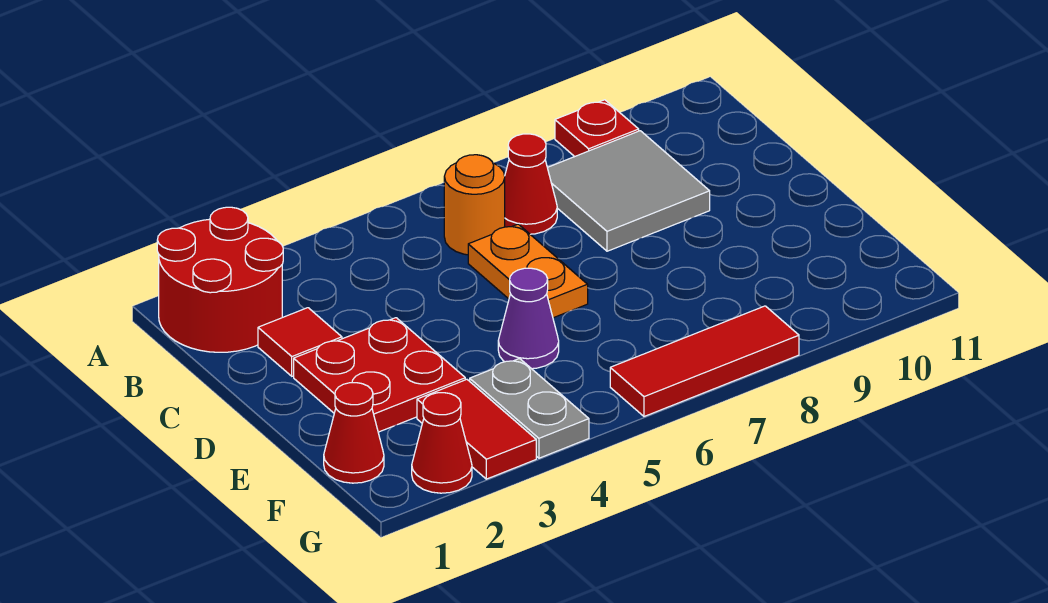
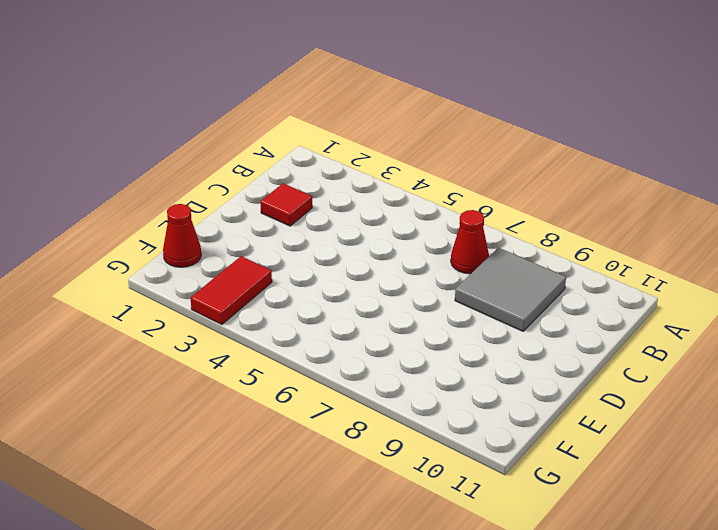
none -> red 2x2 round brick [157,207,283,352]
none -> red 1x1 plate [555,100,639,157]
none -> orange 1x1 round brick [444,155,505,255]

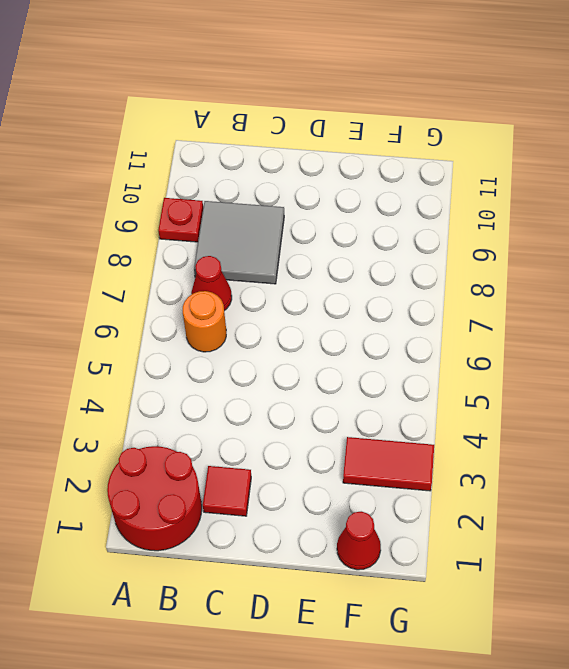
none -> orange 1x2 plate [468,224,588,318]
none -> red 2x2 plate [294,318,465,432]
none -> purple 1x1 cone [498,268,559,369]

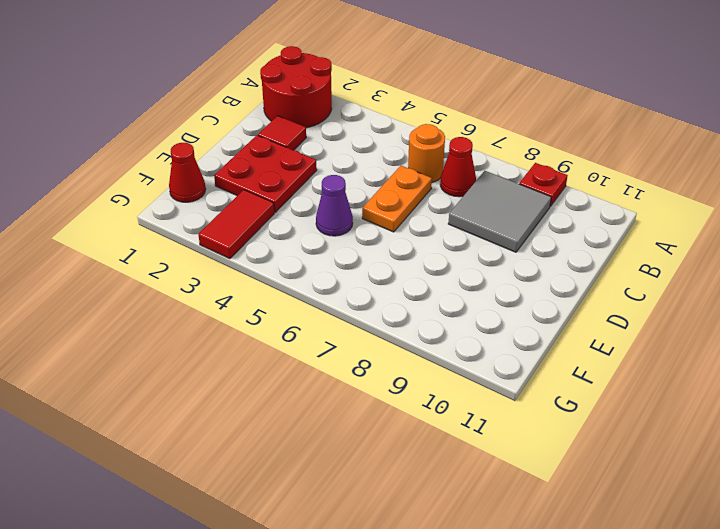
none -> grey 1x2 plate [470,359,589,458]
none -> red 1x1 cone [412,393,472,493]
none -> red 1x3 tile [610,306,799,416]

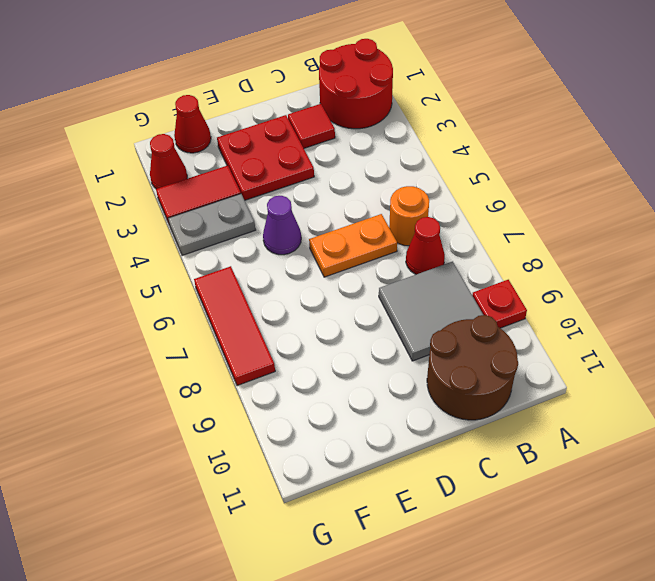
brown 2x2 round brick [427,315,518,420] -> none

